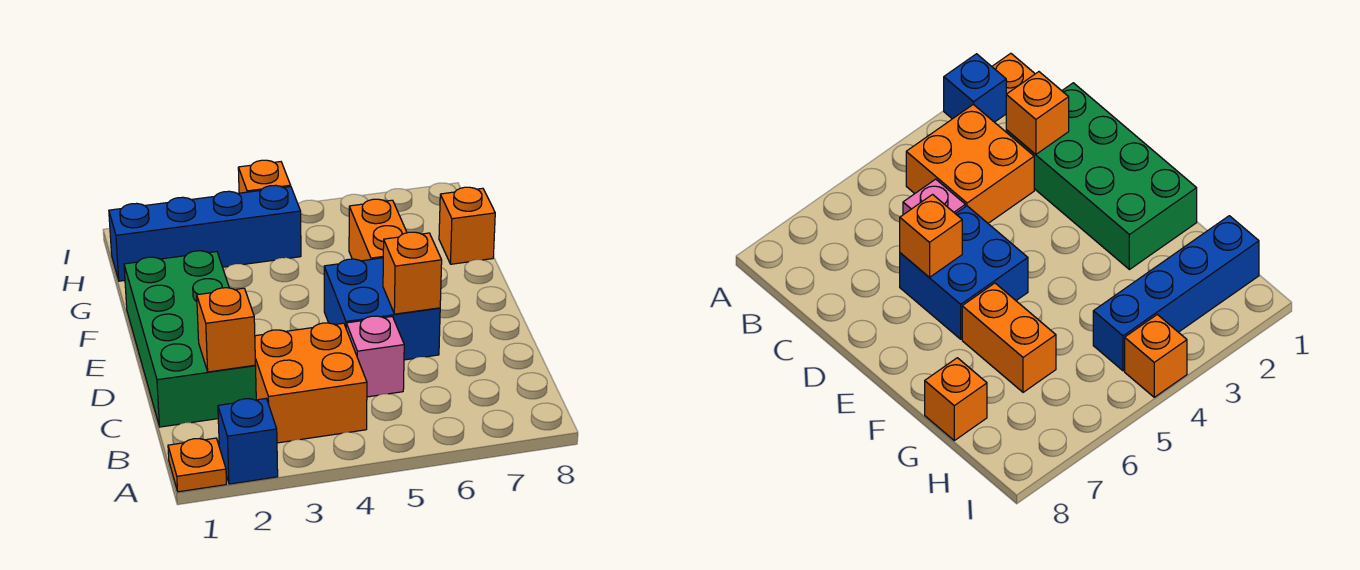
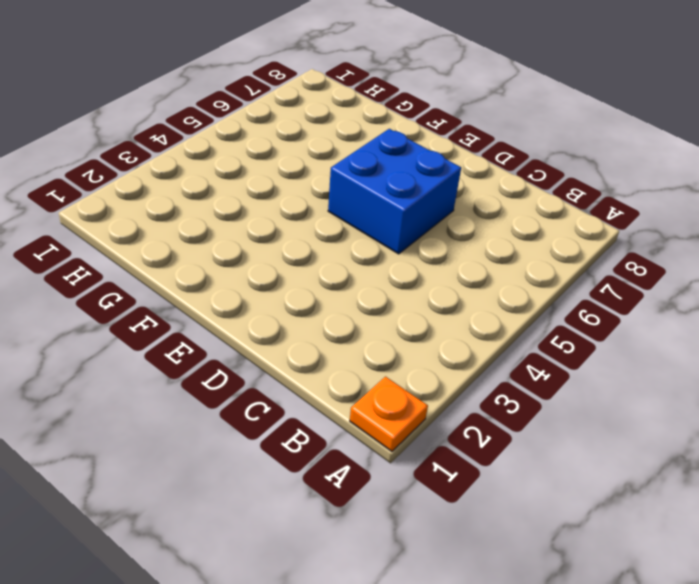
none -> blue 1x1 brick [218,399,278,484]
none -> orange 2x2 brick [255,323,367,443]
none -> green 2x4 brick [124,251,256,427]

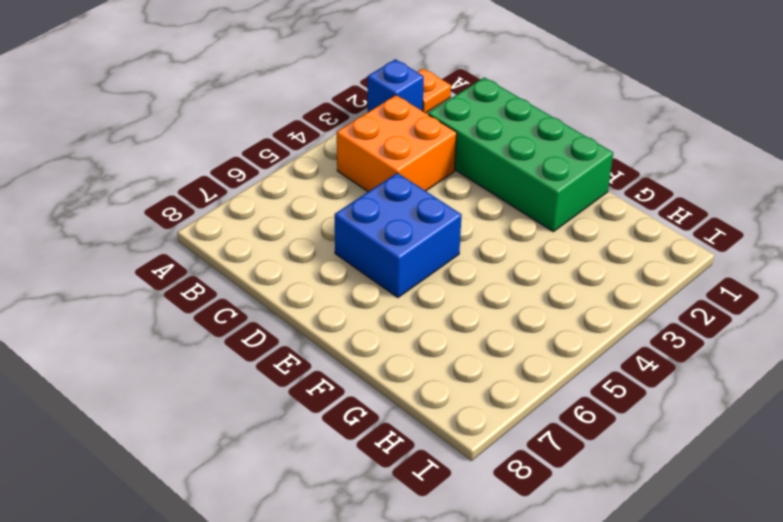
none -> pink 1x1 brick [346,316,404,397]
none -> orange 1x2 brick [349,199,407,261]
none -> orange 1x1 brick [439,187,495,264]

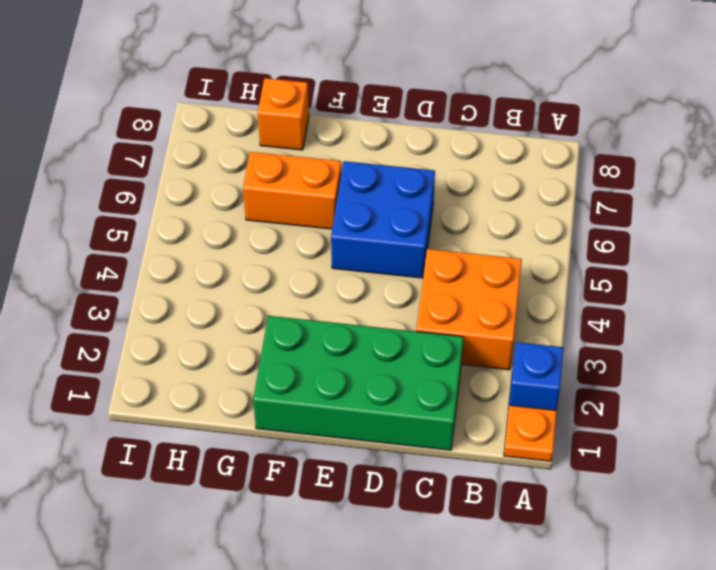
none -> pink 1x1 brick [346,316,404,397]
none -> blue 1x4 brick [109,185,301,281]
none -> orange 1x1 brick [238,160,291,193]

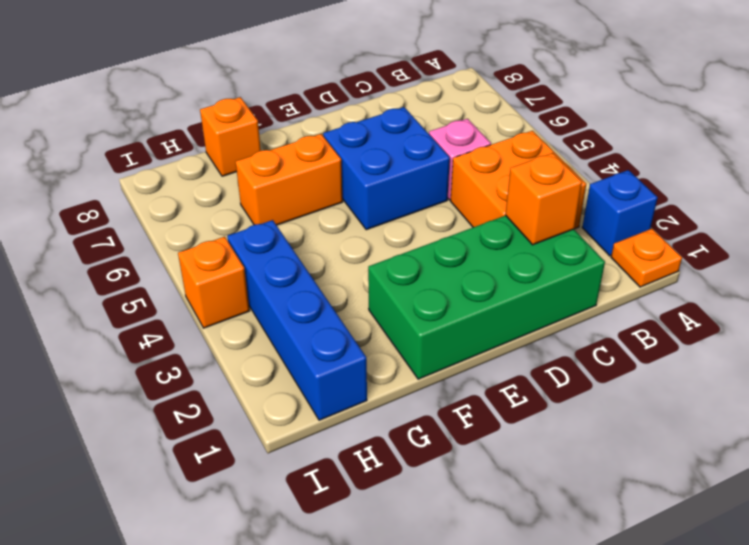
none -> orange 1x1 brick [383,232,442,314]

